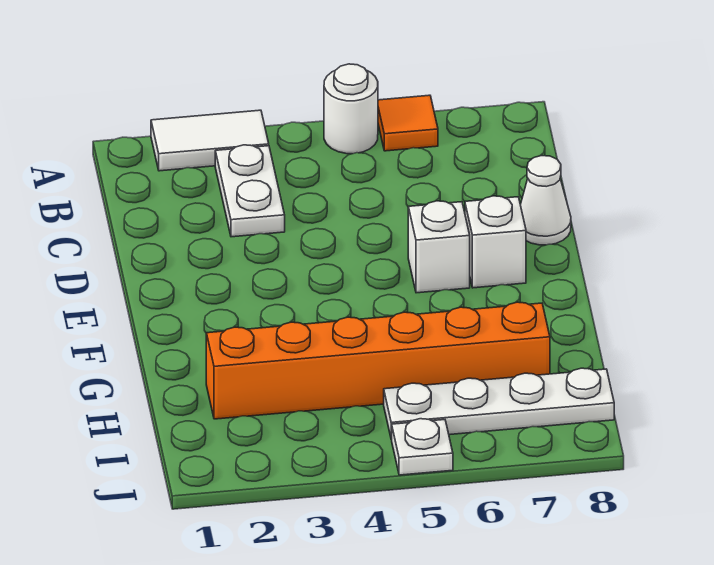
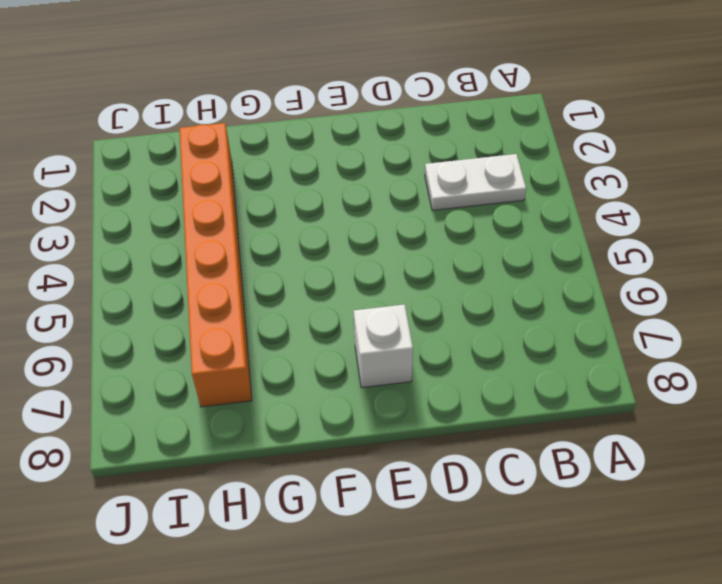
none -> white 1x2 tile [151,110,269,171]
none -> white 1x1 round brick [324,64,378,154]

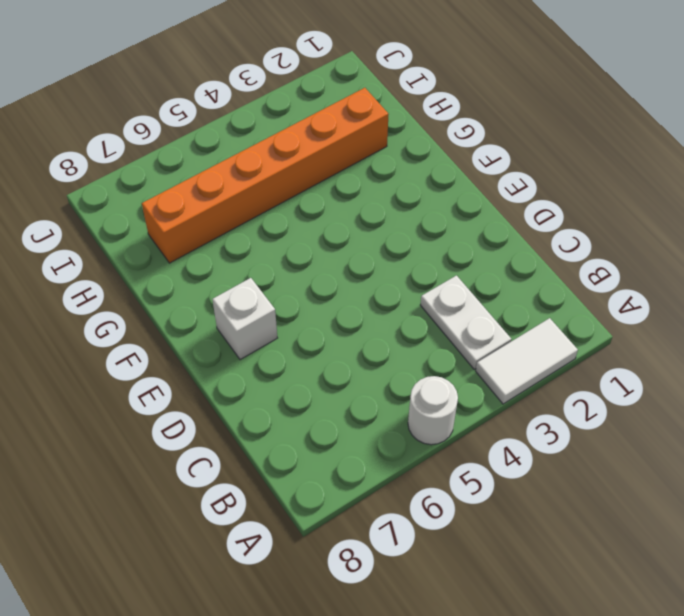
none -> orange 1x1 tile [378,95,438,151]
none -> white 1x1 cone [520,156,571,245]

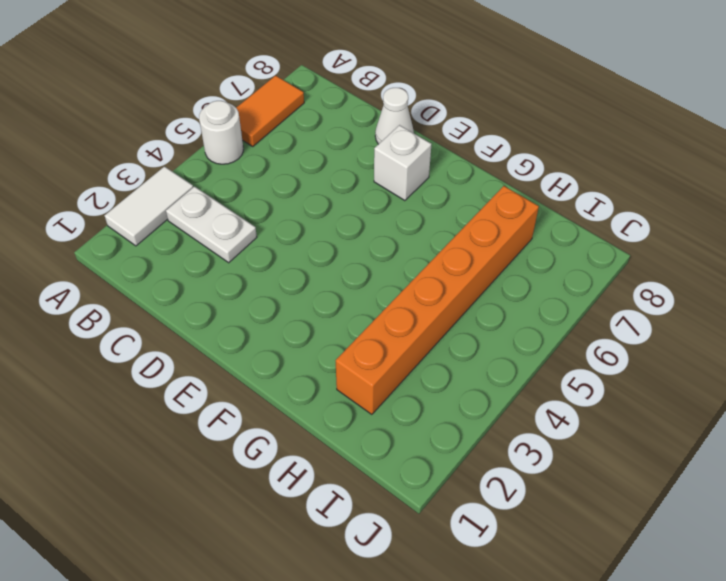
orange 1x2 tile [236,76,304,146] -> orange 1x1 tile [378,95,438,151]
none -> white 1x1 brick [408,201,470,293]
none -> white 1x4 plate [384,368,614,439]

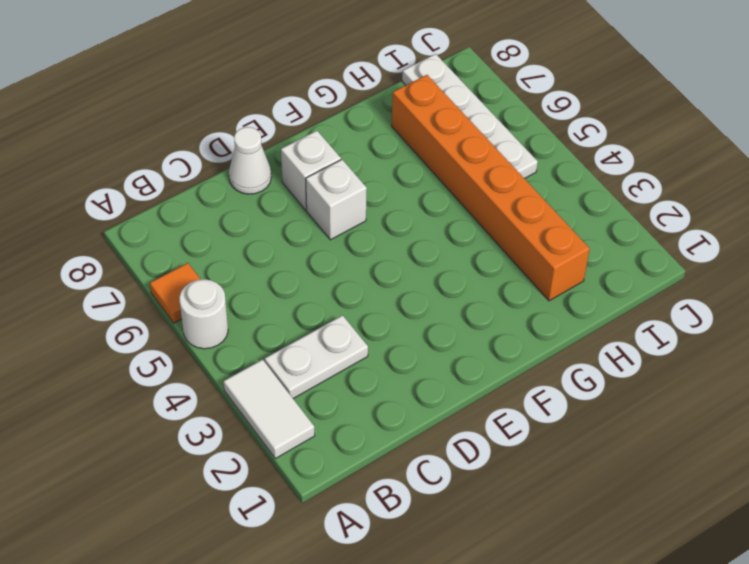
none -> white 1x1 plate [391,419,453,475]

